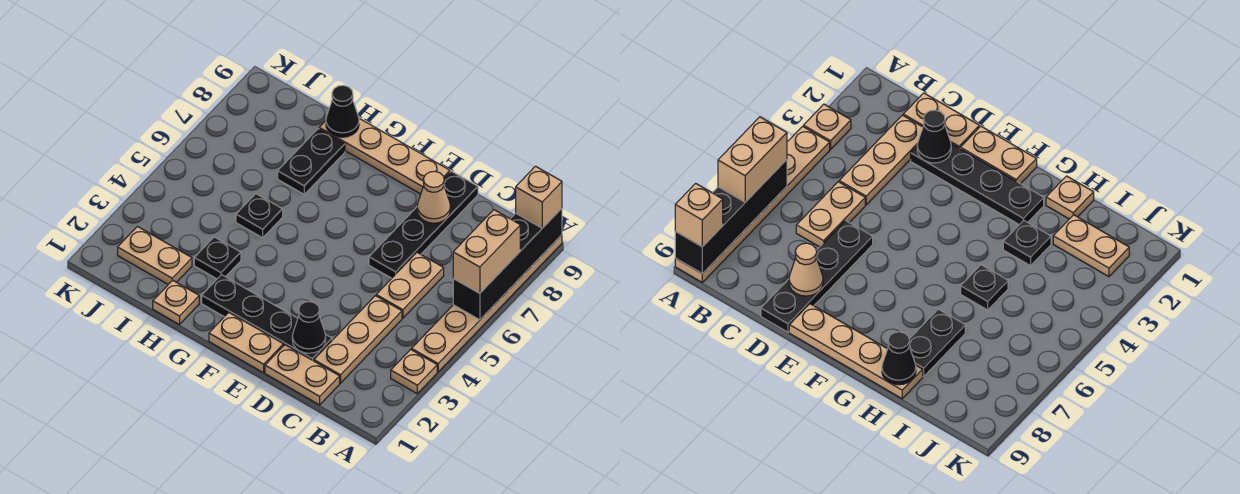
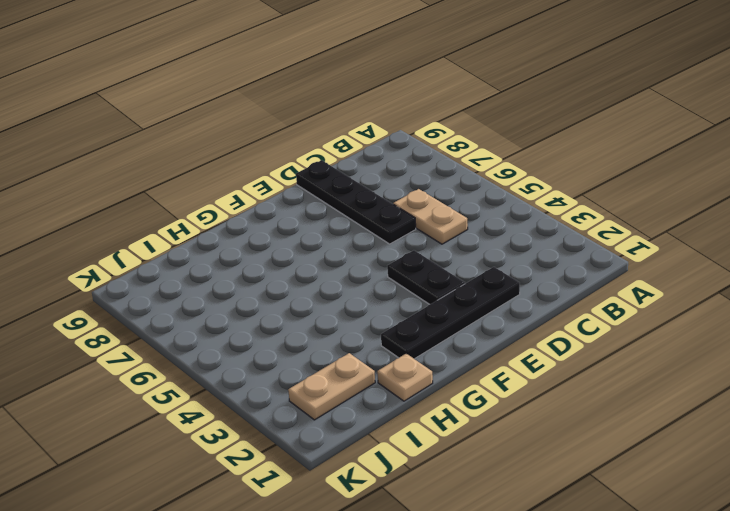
black 1x2 plate [387,250,465,304] -> black 1x2 plate moved to [278,129,345,194]
none -> tan 1x1 plate [391,350,437,394]
none -> tan 1x6 plate [412,235,562,372]
none -> tan 1x2 plate [265,345,340,405]

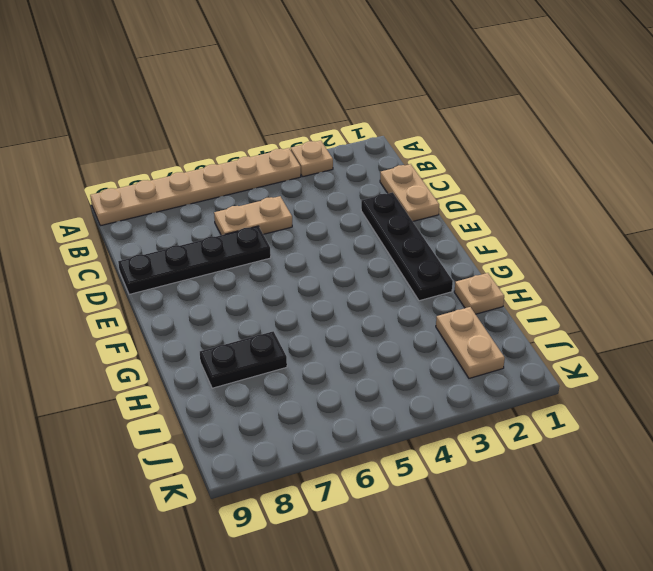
none -> tan 1x3 plate [314,296,402,383]
none -> tan 1x2 plate [209,313,283,373]
none -> tan 1x4 plate [319,118,450,194]

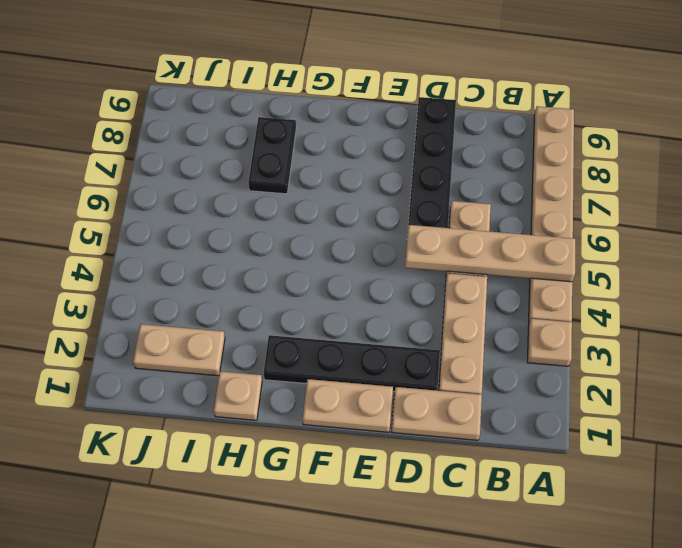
tan 1x4 plate [405,225,575,282] -> tan 1x4 plate moved to [319,118,450,194]
none -> black 1x1 plate [194,237,241,279]
none -> black 1x1 plate [236,194,283,238]
none -> black 1x4 brick [453,208,562,320]

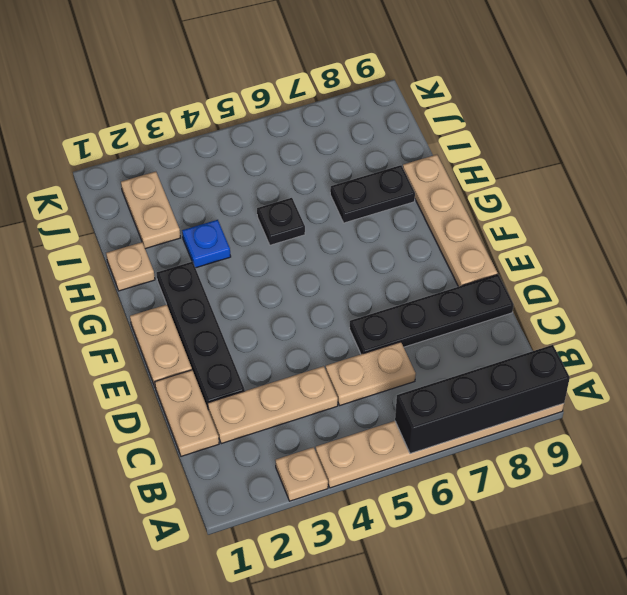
blue 1x1 plate [182,220,231,268] -> black 1x1 plate [194,237,241,279]
none -> black 1x1 cone [292,302,326,353]
none -> tan 1x1 cone [417,171,451,223]
none -> black 1x1 cone [326,85,359,137]

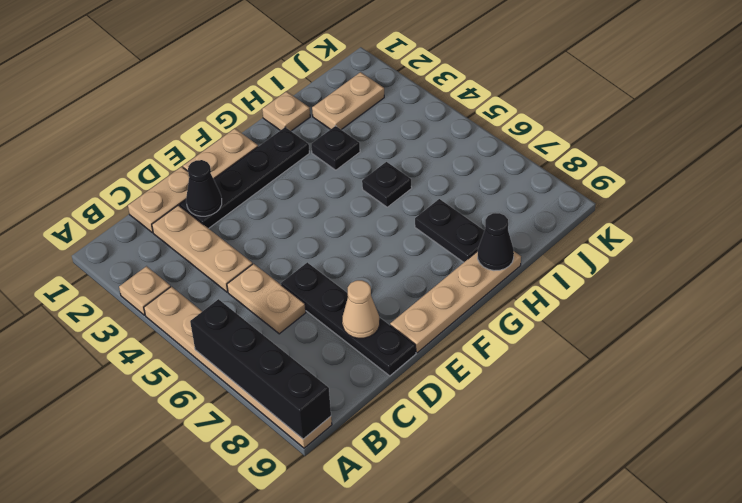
none -> tan 1x2 brick [453,210,520,293]
none -> tan 1x1 brick [516,166,562,228]

